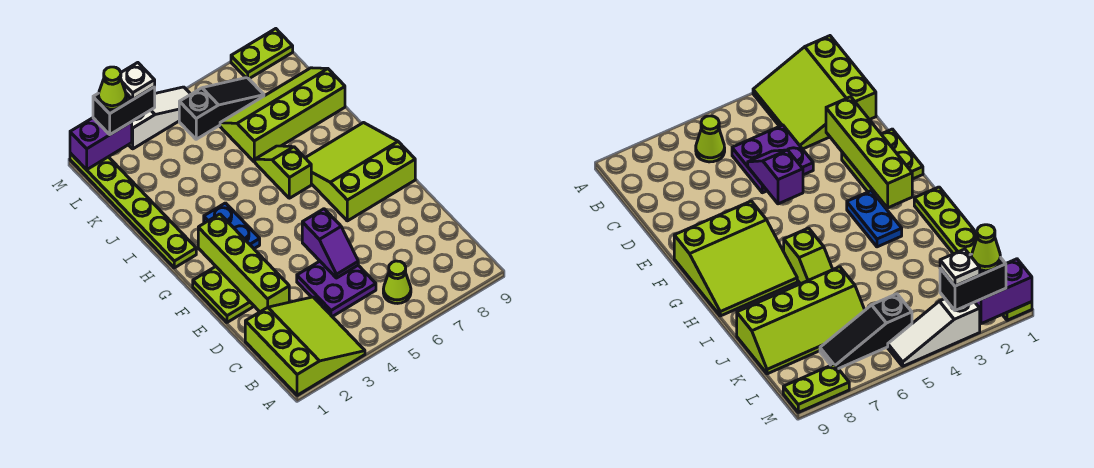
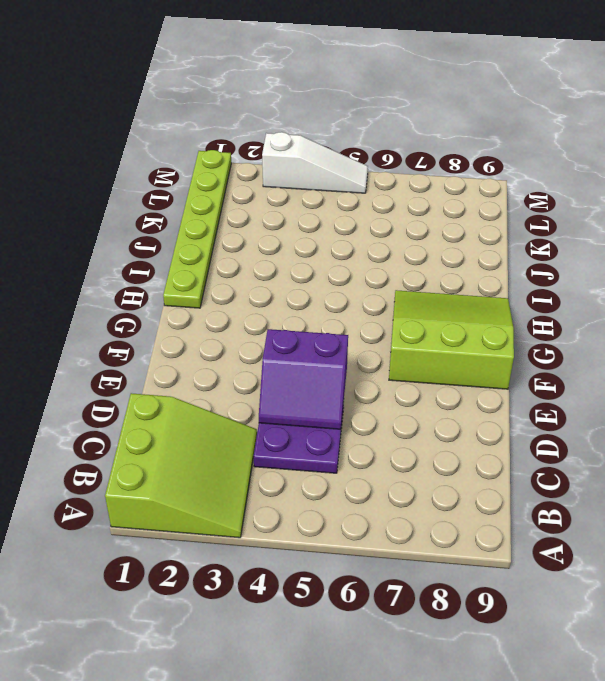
purple 2x2 slope [259,329,348,429] -> purple 1x2 slope [302,209,358,278]
none -> lime 1x1 cone [383,261,411,303]
none -> lime 2x2 plate [193,267,254,322]
none -> blue 1x2 plate [204,203,260,248]

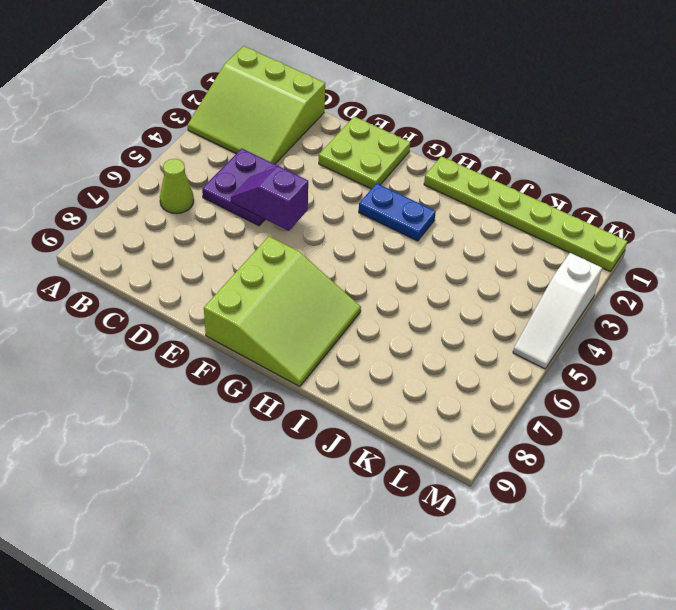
none -> lime 1x2 slope [255,146,311,198]
none -> lime 2x4 slope [220,68,345,162]
none -> black 1x3 slope [179,78,264,139]

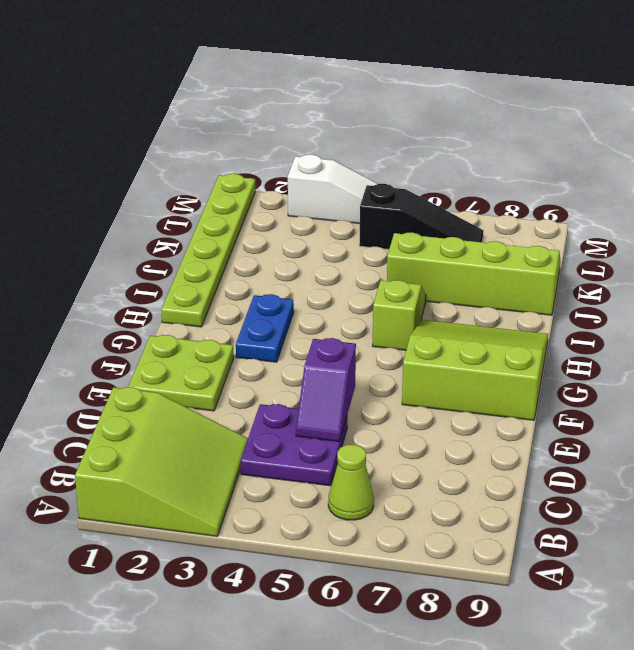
none -> lime 1x2 plate [231,29,293,79]
none -> lime 1x4 brick [198,214,289,312]
none -> purple 1x2 brick [70,118,132,170]

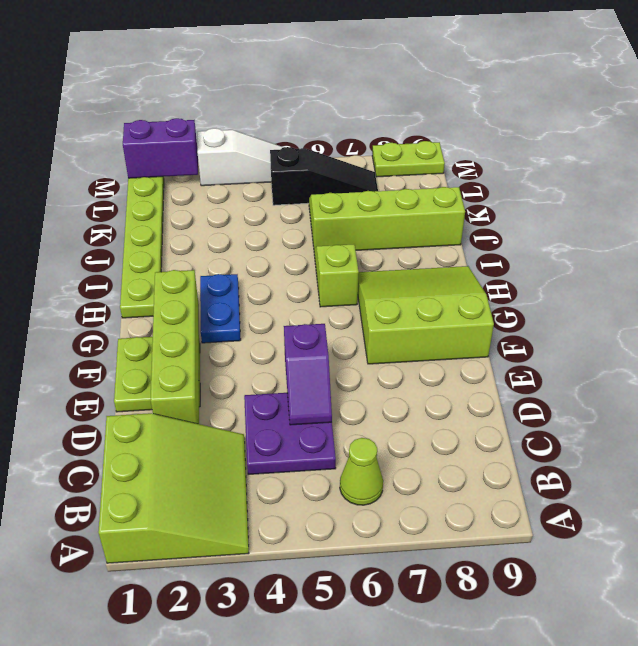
none -> black 1x2 brick [93,87,155,134]
none -> lime 1x1 cone [98,67,126,109]
none -> white 1x1 plate [121,63,155,99]

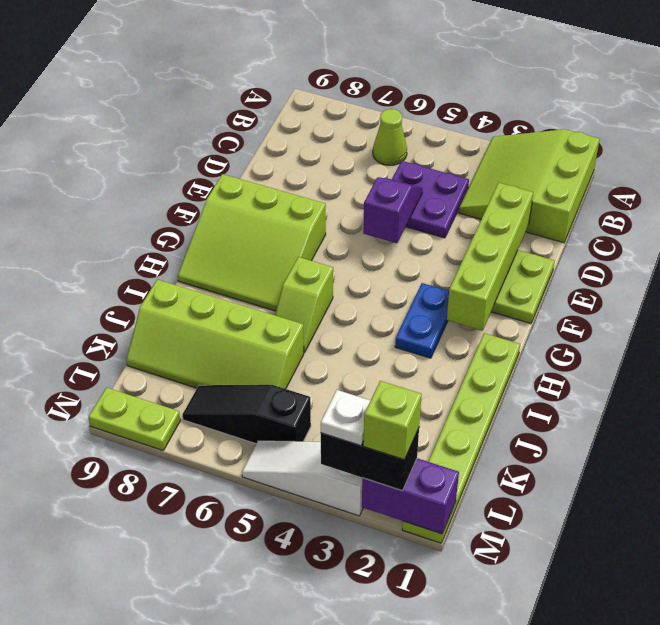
lime 1x1 brick [363,381,422,460] -> lime 1x1 cone [98,67,126,109]

